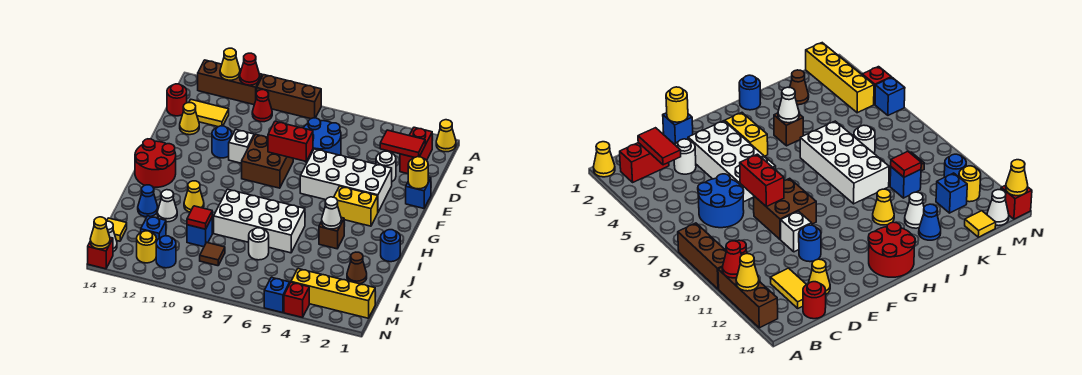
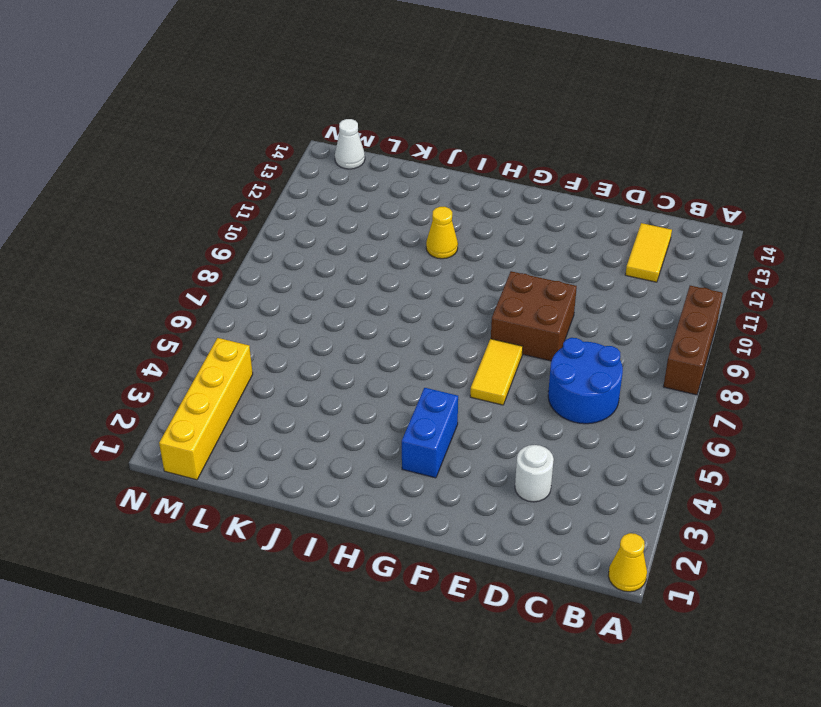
yellow 1x2 tile [470,339,523,405] -> white 2x4 brick [300,149,392,212]
blue 1x2 brick [402,388,458,478] -> yellow 1x2 brick [334,186,378,226]
none -> brown 1x3 brick [198,60,262,105]
none -> red 1x2 brick [400,127,432,174]
none -> red 1x1 cone [252,90,272,122]
none -> red 1x1 round brick [167,84,187,116]

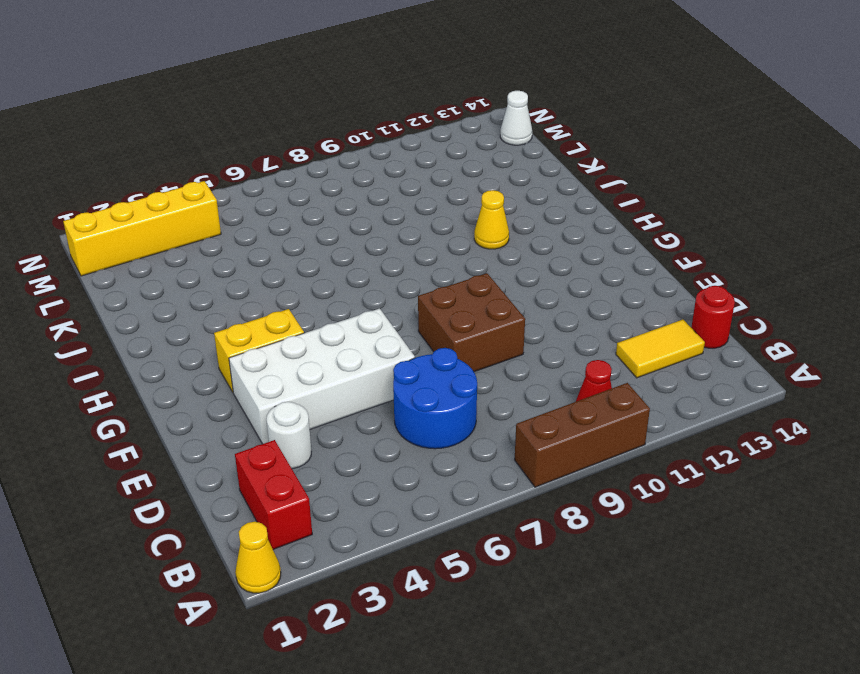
none -> brown 1x3 brick [198,60,262,105]
none -> yellow 1x1 cone [180,103,199,135]
none -> blue 1x1 brick [406,177,431,208]
none -> white 1x1 brick [229,130,254,163]

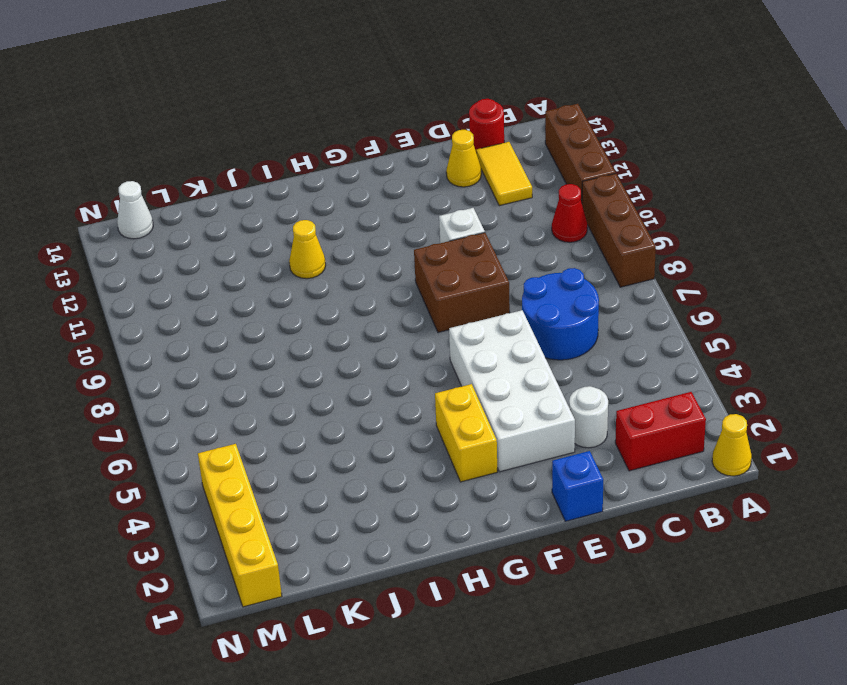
none -> blue 1x1 round brick [212,126,232,158]
none -> red 2x2 round brick [135,139,176,187]
none -> blue 1x1 round brick [381,230,400,262]
none -> brown 1x1 brick [319,218,344,249]

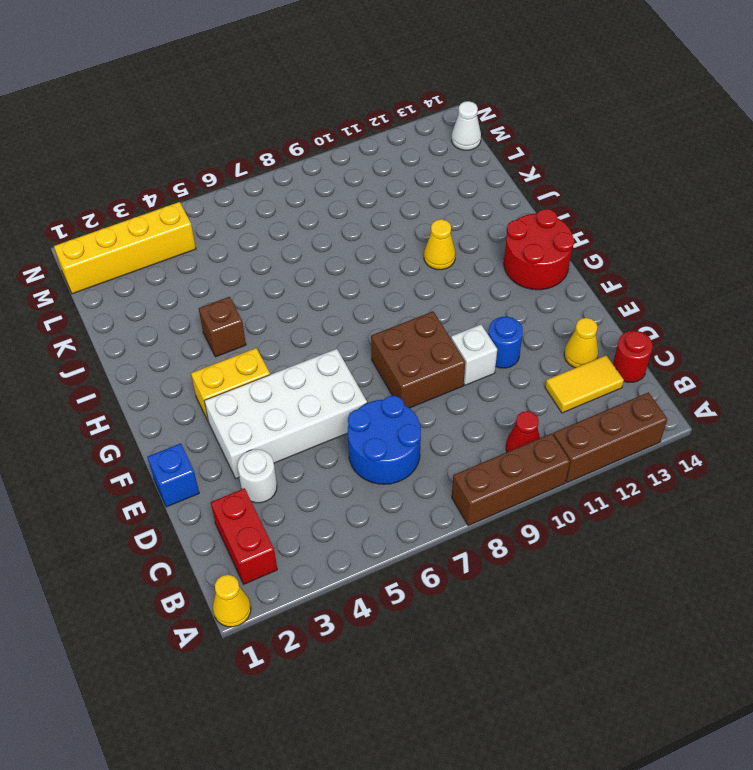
none -> blue 1x1 round brick [381,230,400,262]
none -> white 2x4 brick [214,189,305,253]
none -> white 1x1 cone [157,190,177,222]
none -> blue 1x1 cone [138,185,158,217]

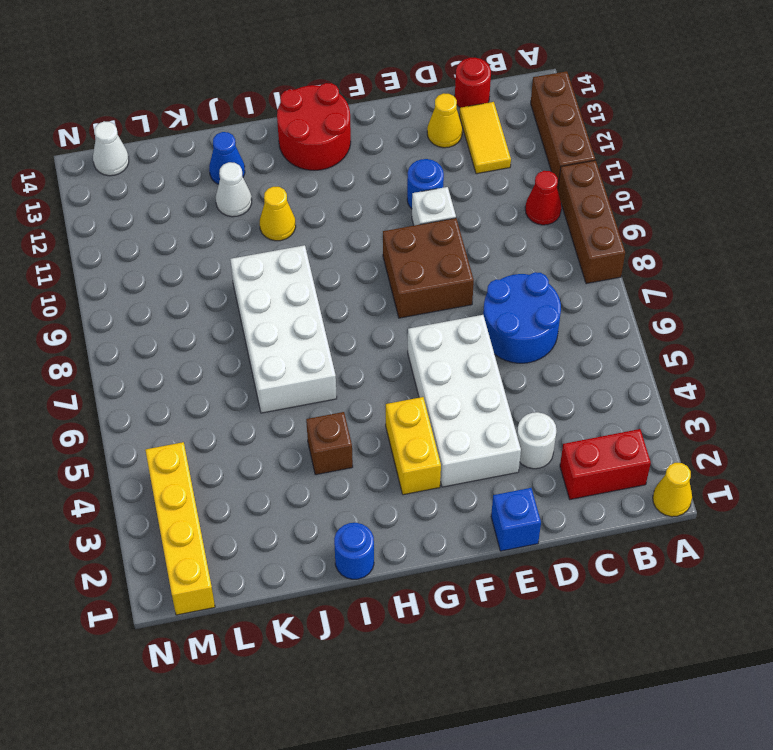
none -> brown 1x1 cone [347,252,367,284]
none -> white 1x1 round brick [249,228,269,260]
none -> blue 1x1 brick [187,218,212,247]
none -> brown 1x1 tile [200,242,225,266]

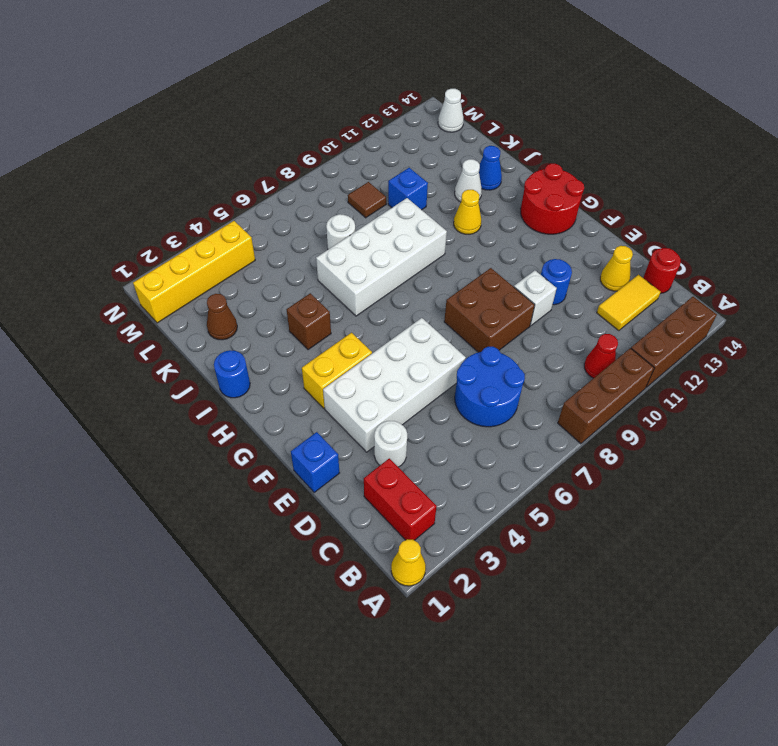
none -> blue 1x1 brick [141,216,166,242]
none -> yellow 1x1 tile [107,218,127,241]
none -> blue 1x1 round brick [156,236,176,268]
none -> yellow 1x1 round brick [137,231,156,263]

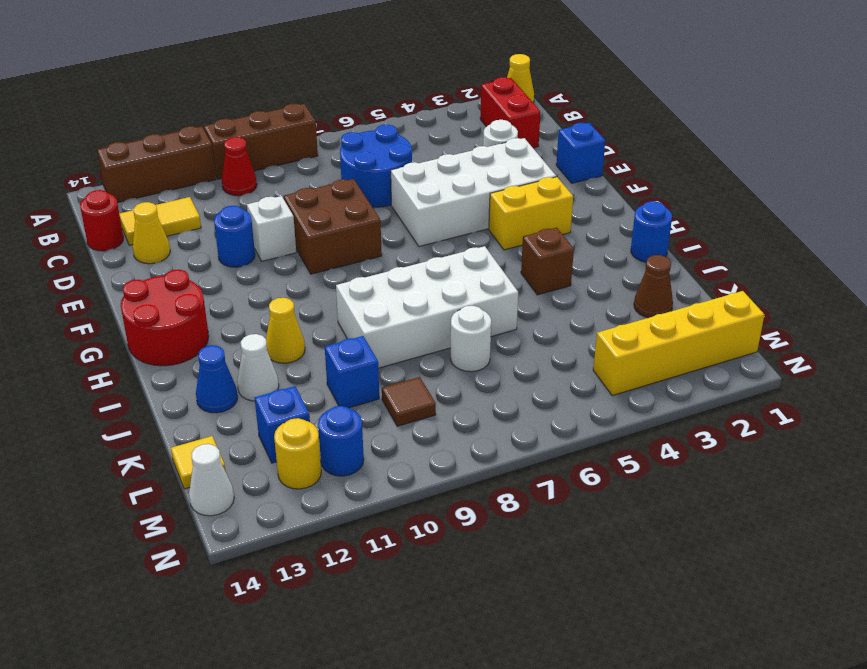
none -> red 1x1 brick [284,282,309,317]
none -> blue 1x1 brick [264,277,290,313]
none -> red 1x1 brick [88,238,113,269]
none -> red 1x1 cone [240,53,260,85]

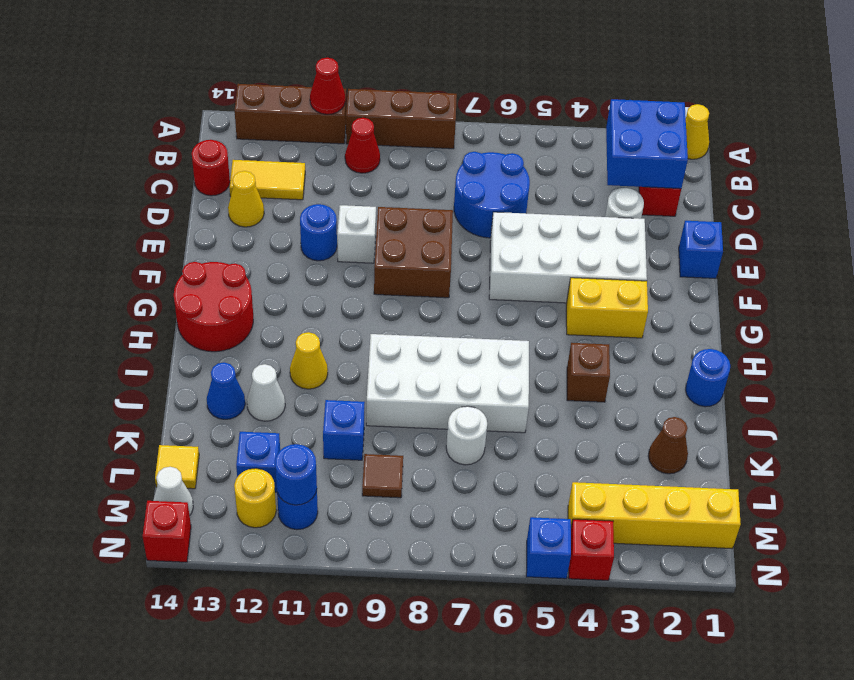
blue 2x2 brick [606,99,688,189] -> red 1x2 tile [380,130,425,158]
blue 1x1 round brick [275,444,317,505] -> none
none -> yellow 1x1 cone [220,48,240,80]
none -> yellow 1x1 round brick [408,157,428,189]
none -> red 1x2 brick [268,121,313,161]
none -> white 1x1 cone [322,197,341,229]

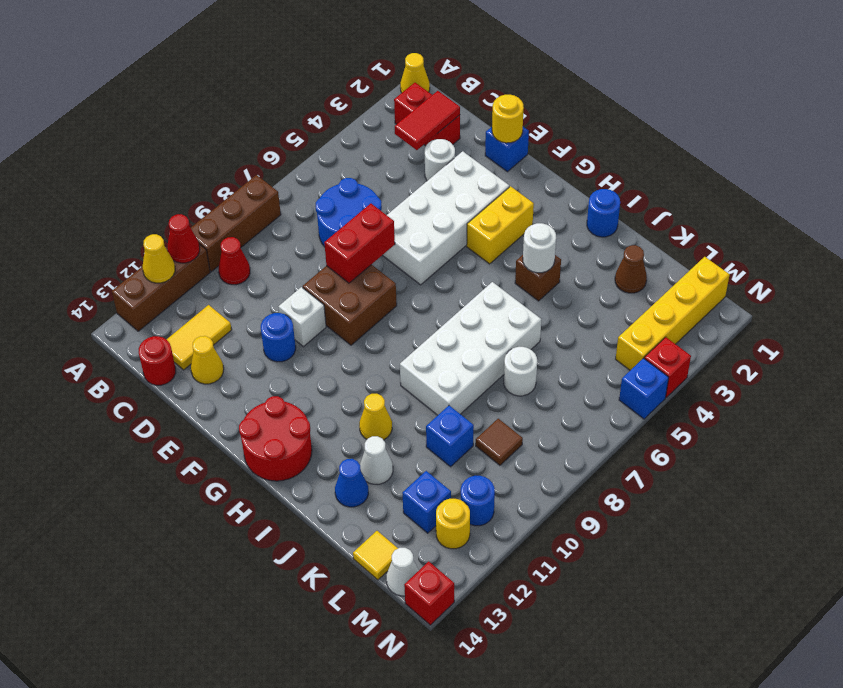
white 1x1 round brick [523,223,556,273] -> white 1x1 cone [322,197,341,229]
none -> red 1x1 tile [187,206,212,229]
none -> yellow 1x1 cone [90,217,110,249]

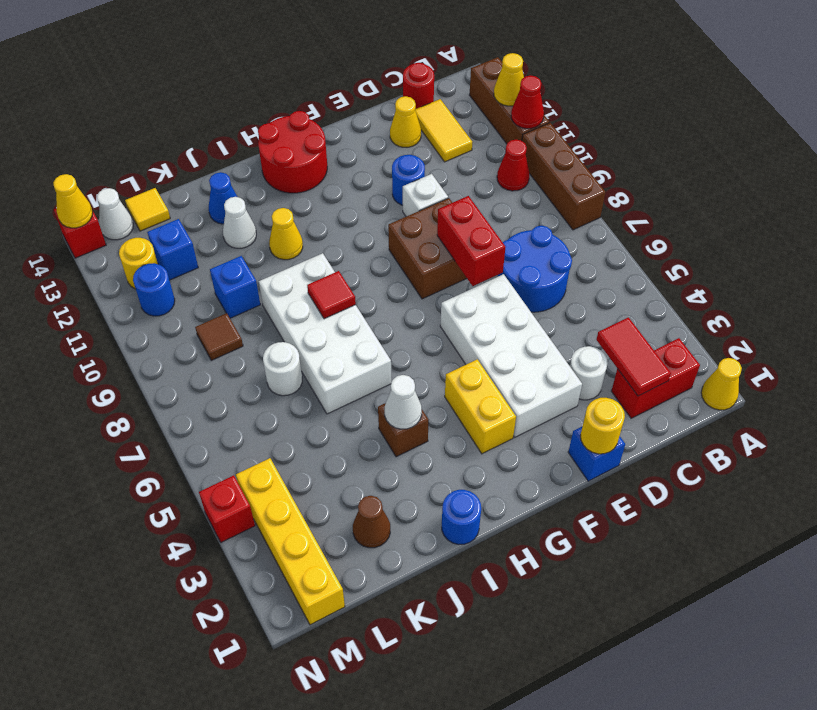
red 1x1 tile [307,271,356,319] -> red 1x1 tile moved to [187,206,212,229]
none -> blue 1x1 brick [264,277,290,313]

